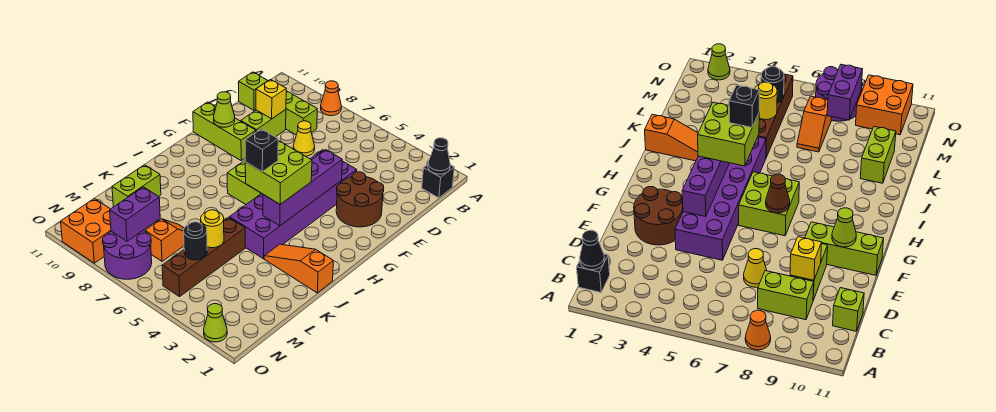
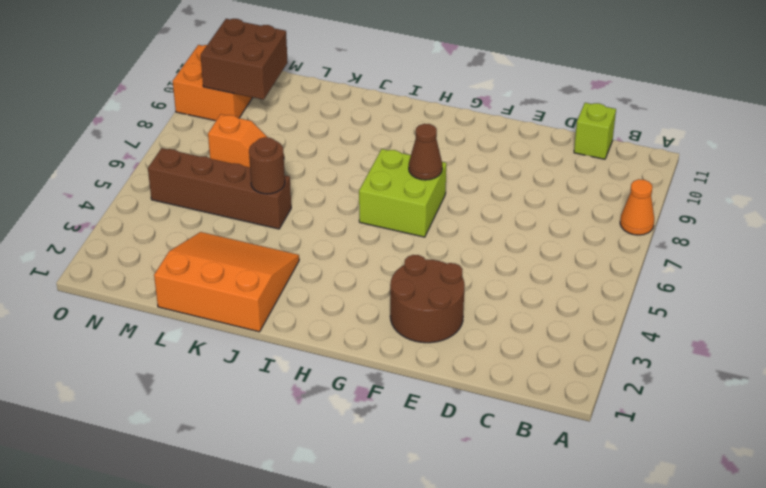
orange 3x3 slope [154,232,299,332] -> orange 1x3 slope [264,244,333,293]
brown 1x1 round brick [249,137,285,194] -> none
brown 2x2 brick [201,19,288,100] -> none
none -> black 1x1 brick [422,165,454,198]
none -> lime 1x2 brick [286,91,317,135]
none -> yellow 1x1 cone [293,121,315,156]

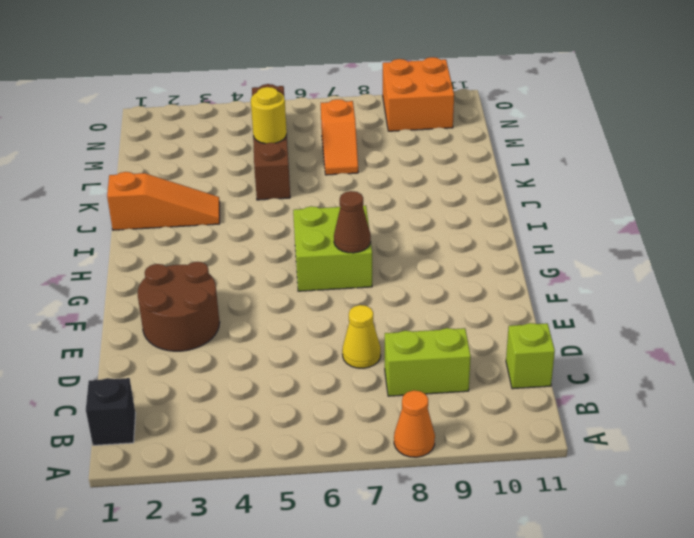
none -> lime 1x2 brick [241,110,286,137]
none -> purple 2x6 brick [229,150,357,259]
none -> lime 1x3 brick [193,102,256,160]

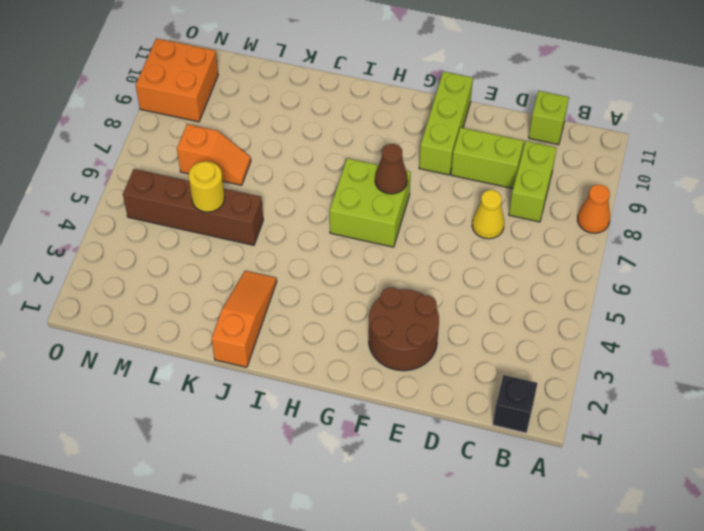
none -> purple 2x6 brick [229,150,357,259]
none -> lime 1x2 brick [112,165,161,207]
none -> purple 2x2 round brick [103,230,152,279]

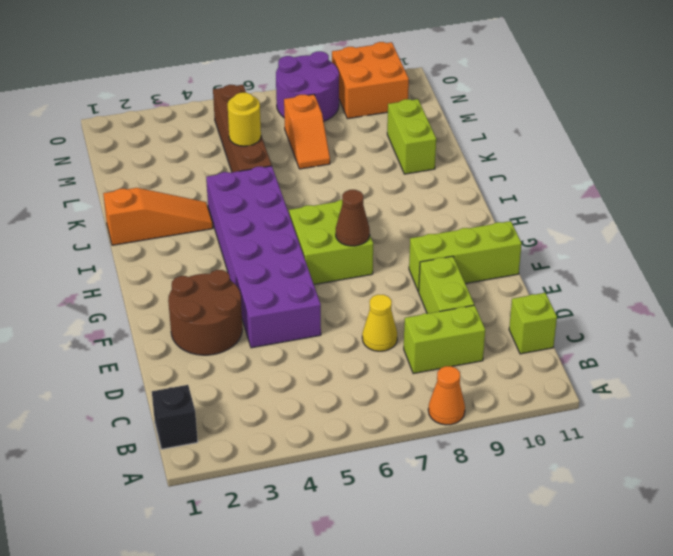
none -> lime 1x1 cone [204,304,227,342]
none -> black 1x1 cone [428,138,450,174]
none -> yellow 1x1 brick [256,80,286,119]

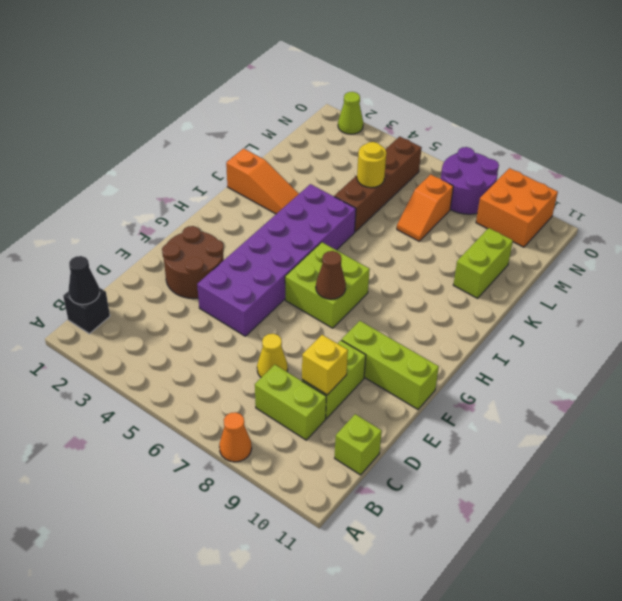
none -> purple 1x4 brick [263,150,343,226]
none -> lime 1x1 cone [214,92,235,127]
none -> black 1x1 round brick [184,222,207,260]

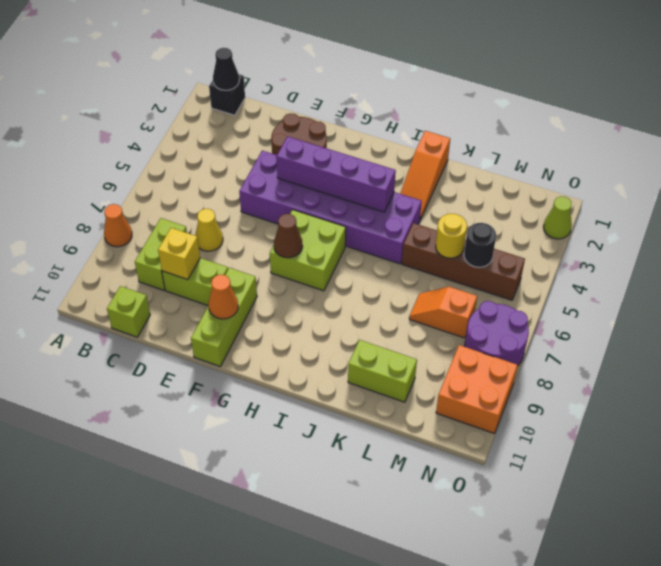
orange 1x1 cone [209,275,238,319] -> lime 1x1 cone [214,92,235,127]
none -> purple 1x2 brick [110,187,160,241]
none -> lime 2x2 brick [245,141,312,204]
none -> black 1x1 brick [245,129,278,172]

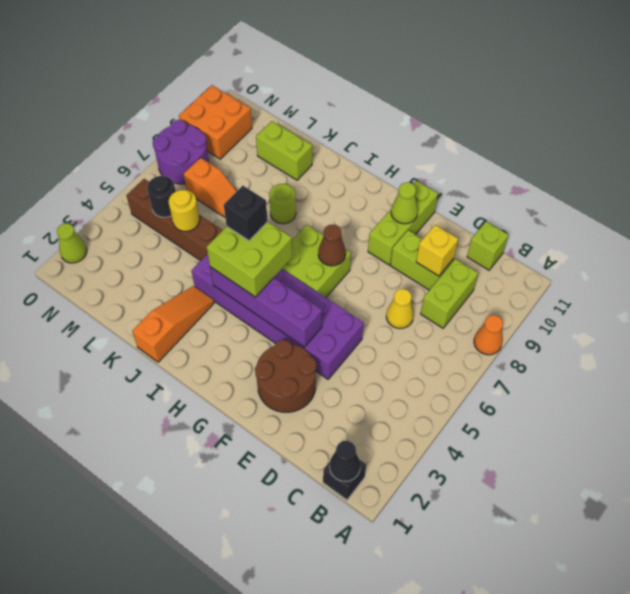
lime 1x1 round brick [269,184,296,224] -> none
none -> purple 1x2 brick [110,187,160,241]

